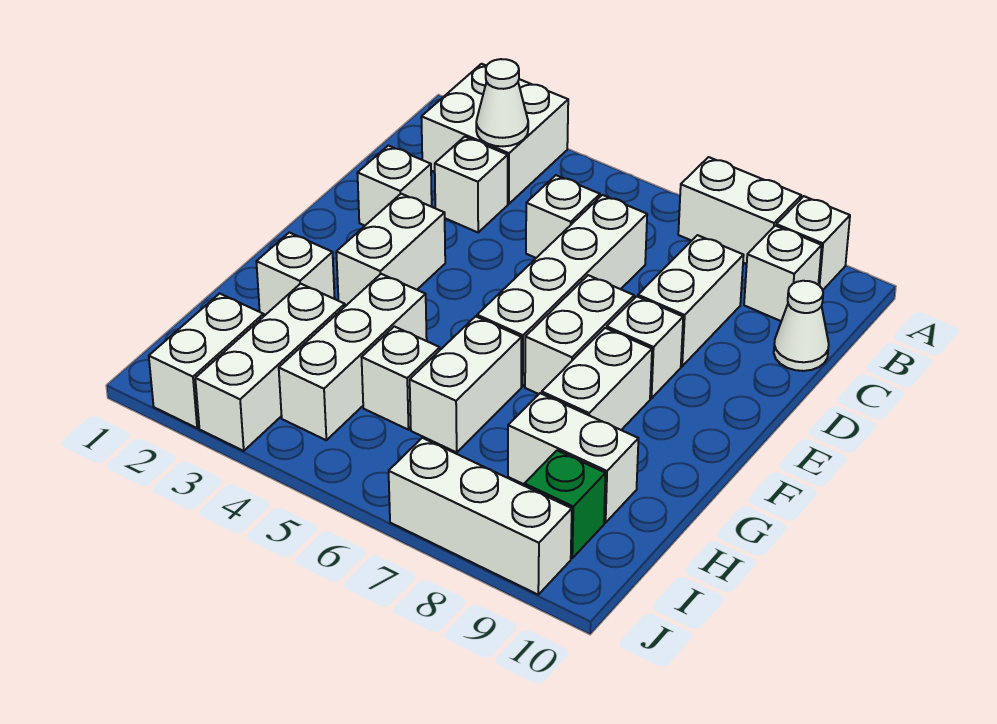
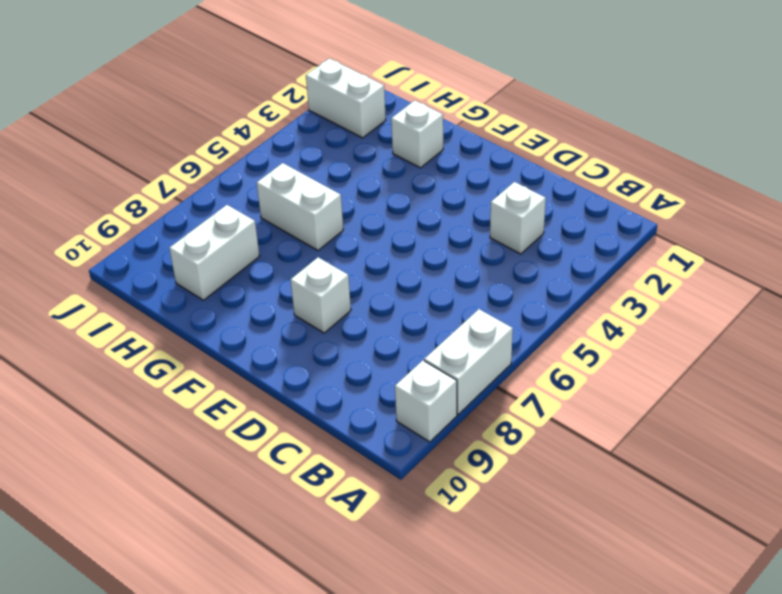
none -> white 2x2 brick [421,64,568,204]
none -> white 1x1 brick [744,226,822,321]
none -> white 1x1 brick [526,175,600,258]

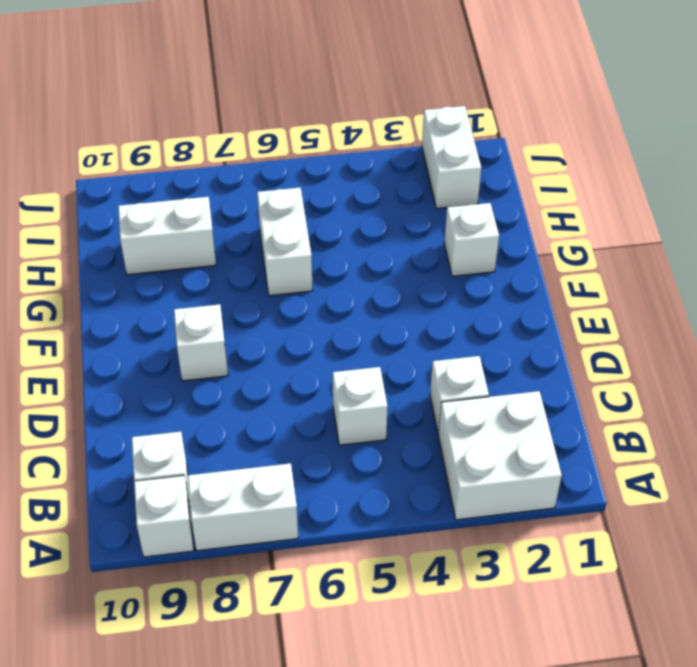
none -> white 1x4 brick [477,195,647,387]
none -> white 1x2 brick [638,235,744,366]
none -> white 1x1 cone [774,281,829,371]

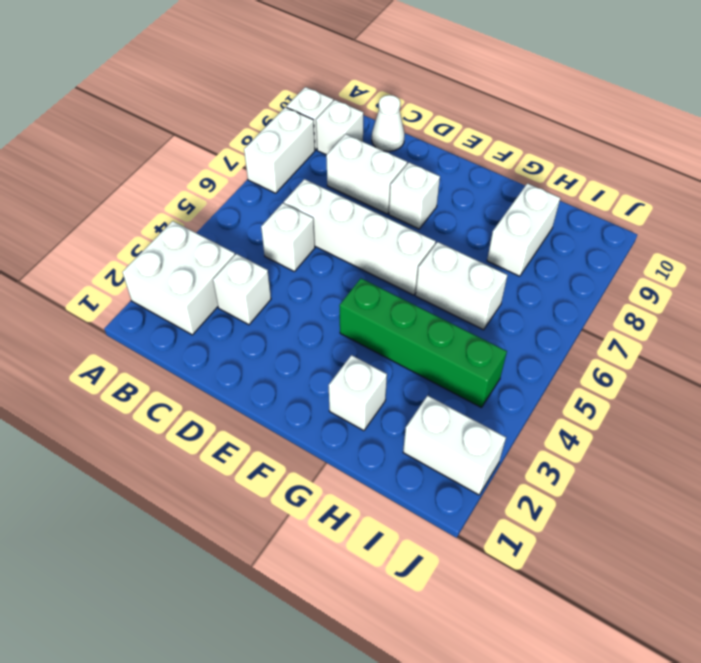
green 1x4 brick [339,278,507,408] -> white 1x3 brick [279,274,427,440]
none -> white 1x1 brick [358,146,432,226]
none -> white 1x2 brick [336,194,445,306]
none -> white 1x2 brick [525,275,634,394]

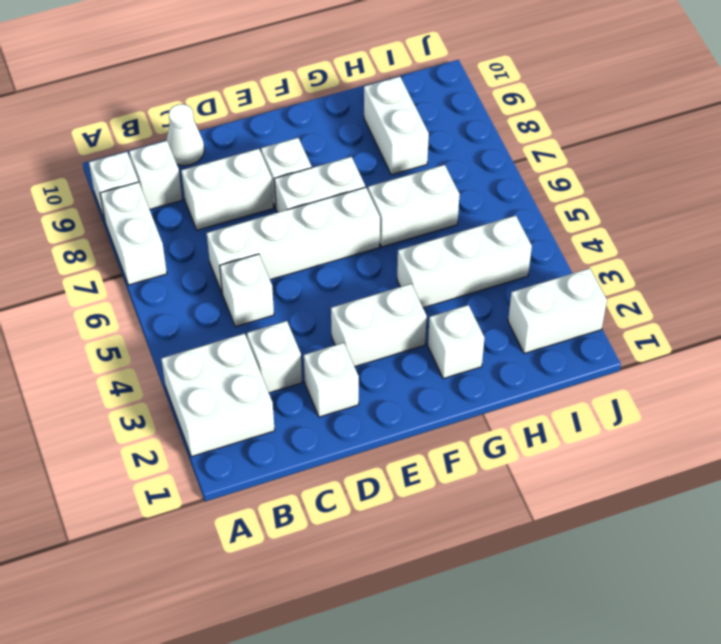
none -> white 1x2 brick [542,328,652,430]
none -> white 1x3 brick [195,284,345,451]
none -> white 1x1 brick [362,326,440,430]

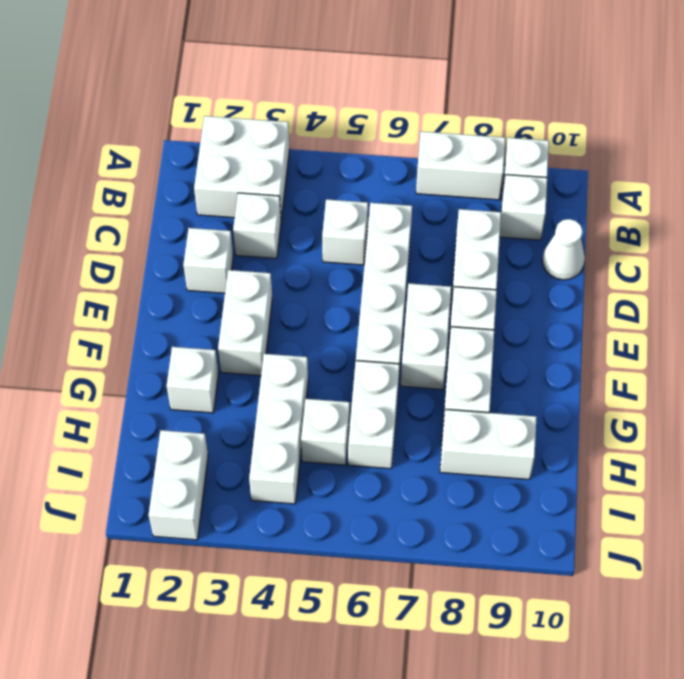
none -> white 1x3 brick [195,284,345,451]
none -> green 1x1 brick [524,450,606,558]
none -> white 1x3 brick [389,438,572,594]

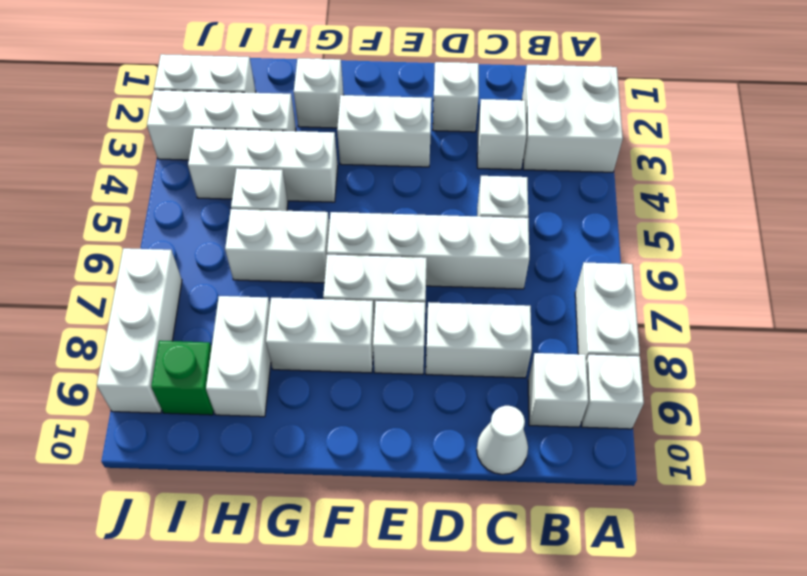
none -> white 1x1 cone [476,59,528,146]

